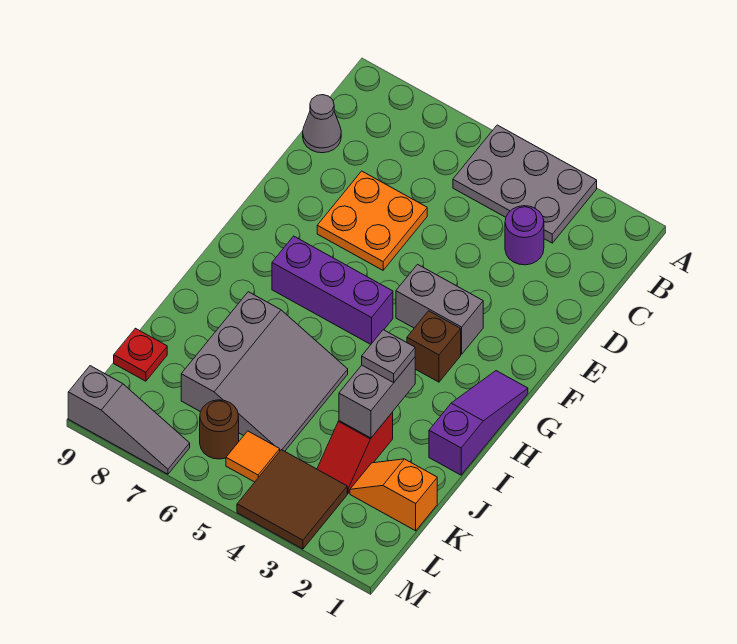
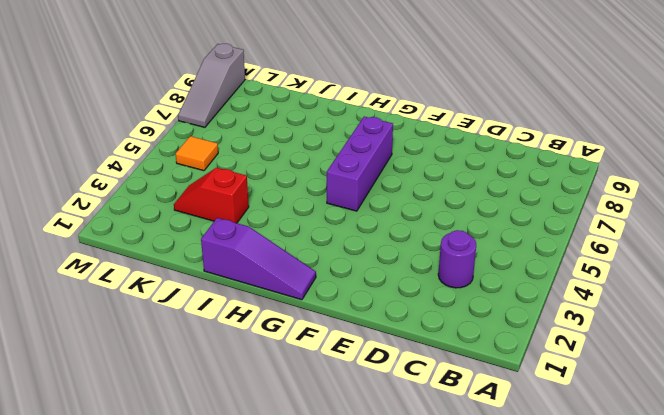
none -> grey 2x3 plate [453,125,597,243]
none -> grey 1x1 cone [303,95,341,153]
none -> orange 2x2 plate [317,171,427,270]

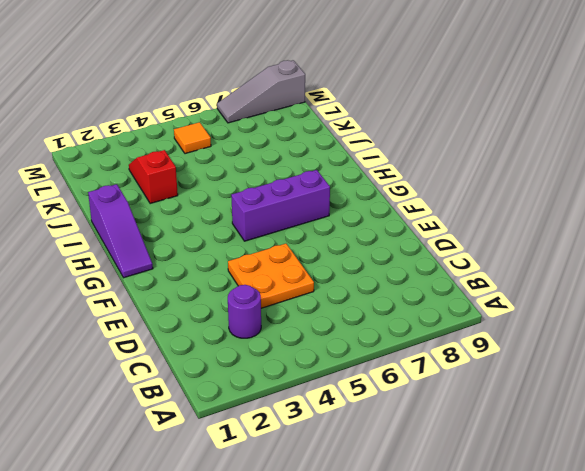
orange 2x2 plate [228,244,314,308] -> orange 2x2 plate moved to [317,171,427,270]
none -> grey 2x3 plate [453,125,597,243]
none -> grey 1x1 cone [303,95,341,153]
none -> grey 1x2 brick [396,264,483,354]

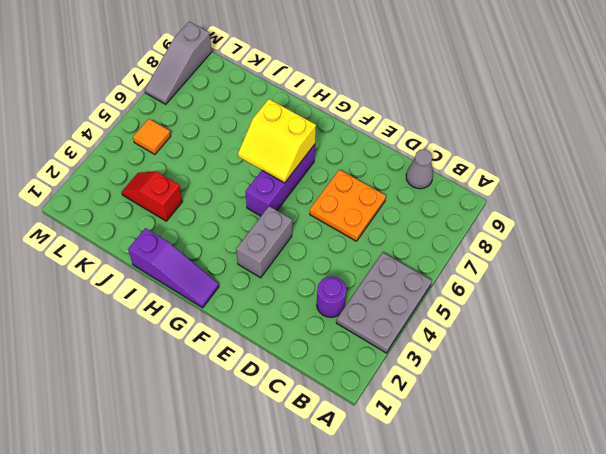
yellow 2x2 slope [238,99,316,183] -> none
none -> brown 1x1 brick [407,311,461,382]
none -> grey 3x3 slope [181,292,348,451]
none -> orange 1x2 slope [350,459,437,531]

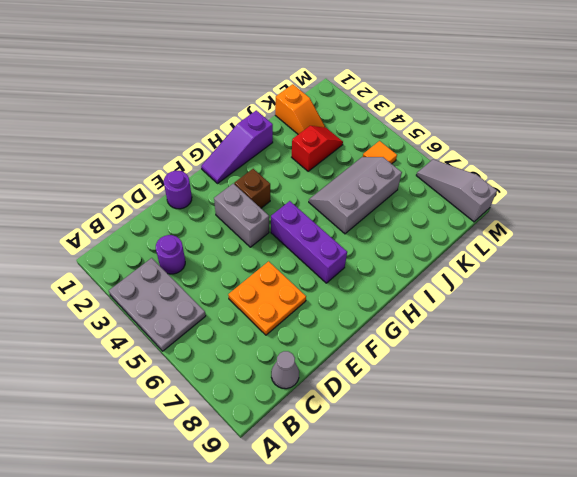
purple 1x1 round brick [164,171,192,209] -> none
grey 2x3 slope [309,157,402,234] -> grey 3x3 slope [181,292,348,451]
none -> red 1x1 plate [114,328,167,381]
none -> brown 2x2 tile [237,450,347,549]
none -> brown 1x1 round brick [200,400,239,459]

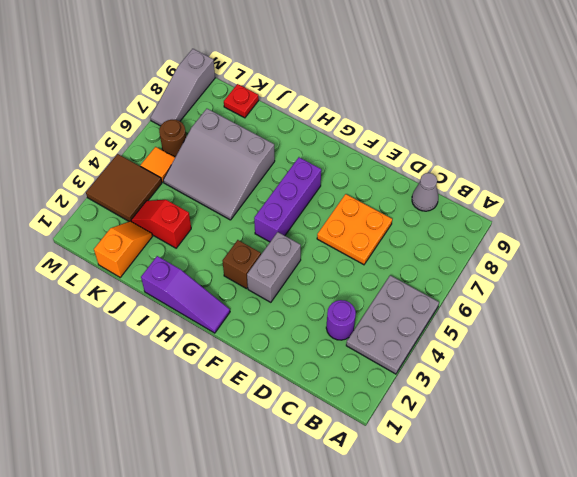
none -> grey 1x2 brick [339,357,415,438]
none -> grey 1x1 plate [362,330,415,382]

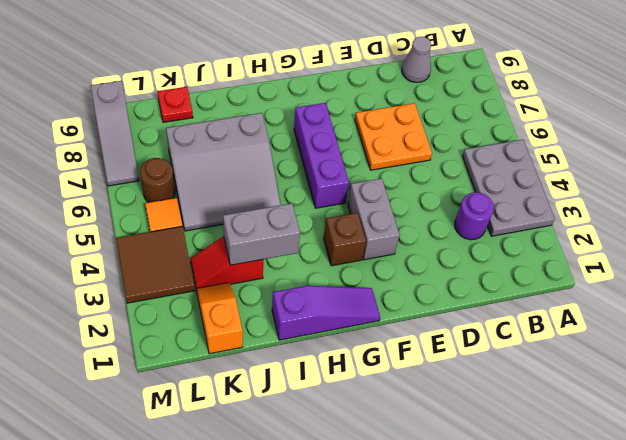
none -> grey 1x1 plate [362,330,415,382]

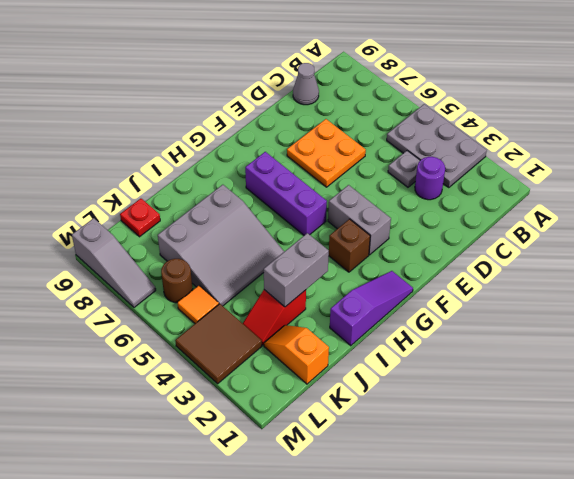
grey 1x1 plate [388,151,420,187] -> grey 1x1 plate moved to [362,330,415,382]

